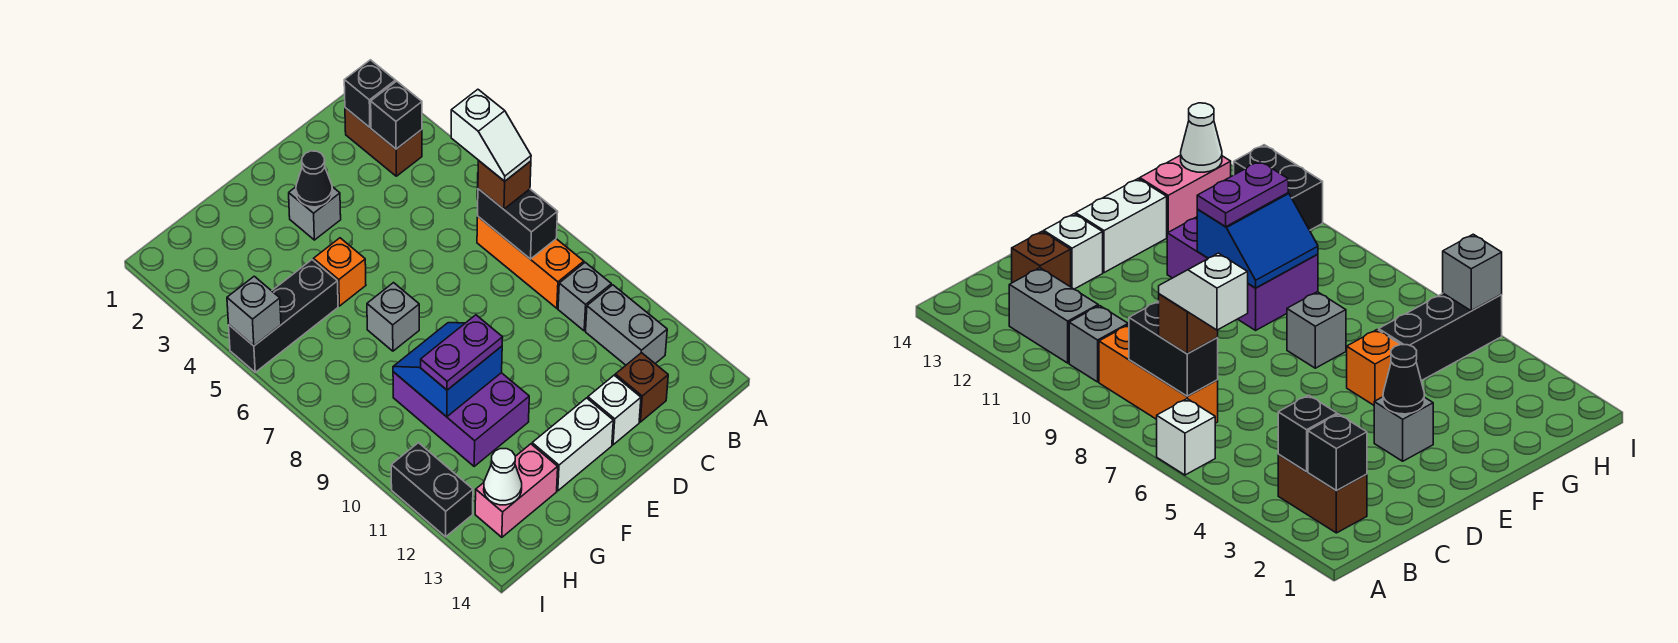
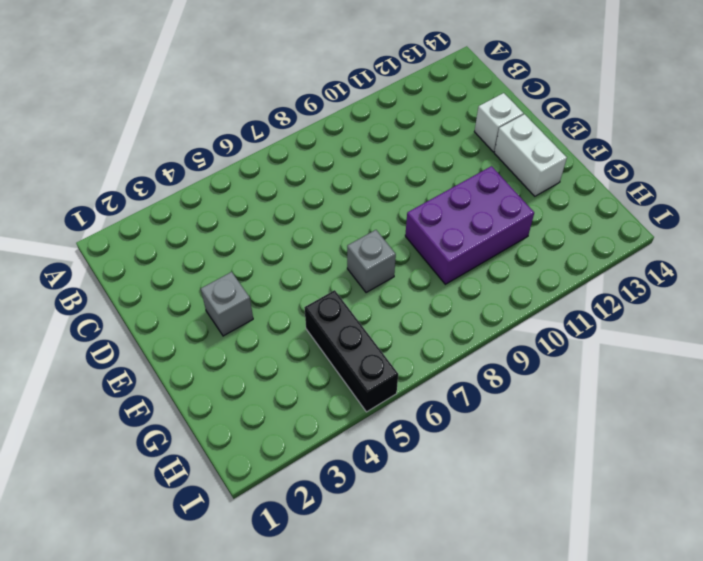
none -> white 1x1 brick [1157,399,1215,475]
none -> brown 1x2 brick [345,108,422,176]
none -> orange 1x3 brick [477,217,584,308]

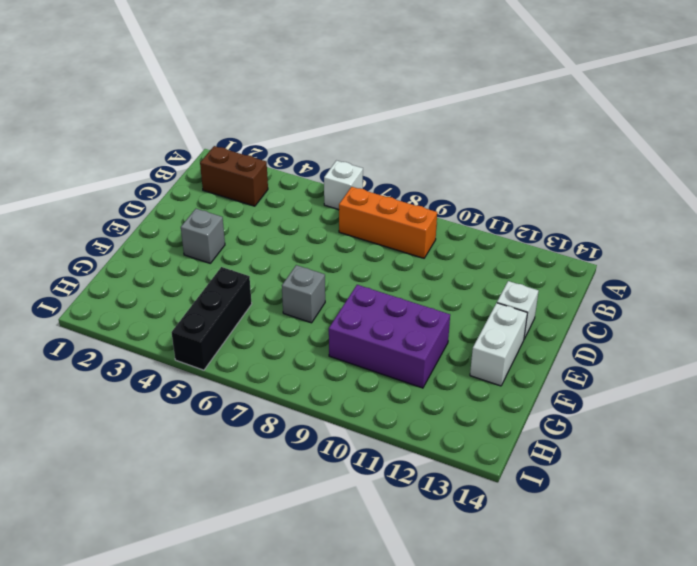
none -> grey 1x1 brick [558,262,611,331]
none -> grey 1x2 brick [586,285,667,365]
none -> brown 1x1 brick [615,353,668,422]

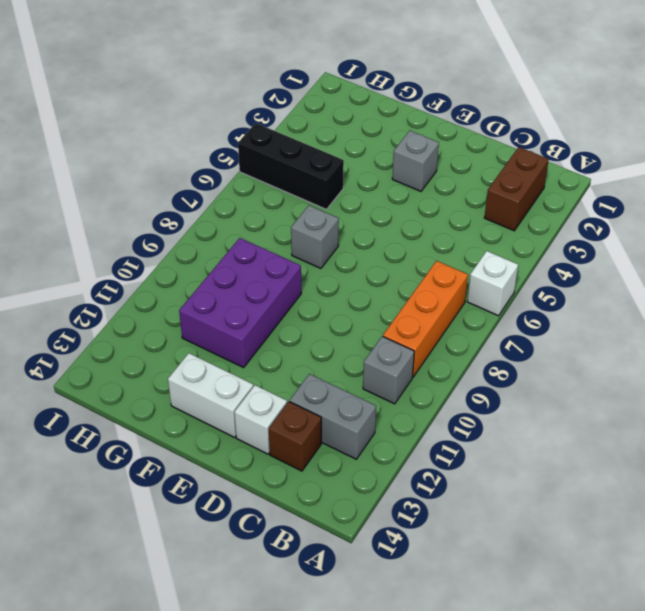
grey 1x2 brick [290,374,376,459] -> grey 1x2 brick turned to [586,285,667,365]
none -> orange 1x1 brick [313,238,366,306]
none -> pink 1x2 brick [475,444,558,537]
none -> black 1x2 brick [391,443,473,537]

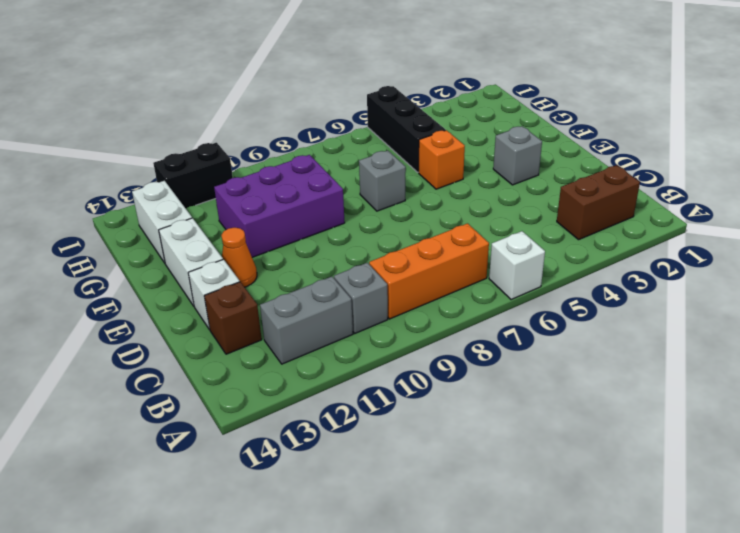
orange 1x1 cone [221,227,257,287] -> none
white 1x2 brick [132,181,192,263] -> pink 1x2 brick [475,444,558,537]
none -> black 1x1 brick [344,60,396,127]
none -> black 1x1 brick [371,81,422,149]
none -> black 1x2 brick [478,189,558,259]

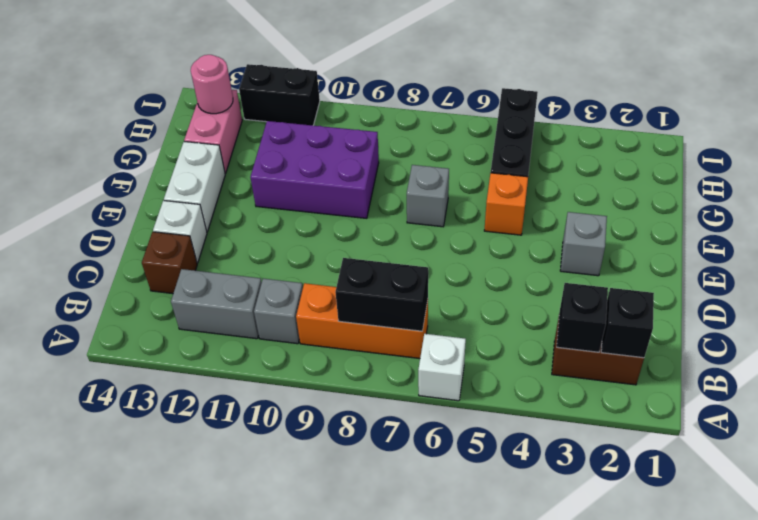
pink 1x1 round brick [191,55,233,114] -> white 1x1 cone [484,449,522,505]
none -> black 1x1 cone [296,151,332,207]
none -> blue 2x2 slope [393,323,502,417]
none -> grey 1x1 brick [227,276,281,346]

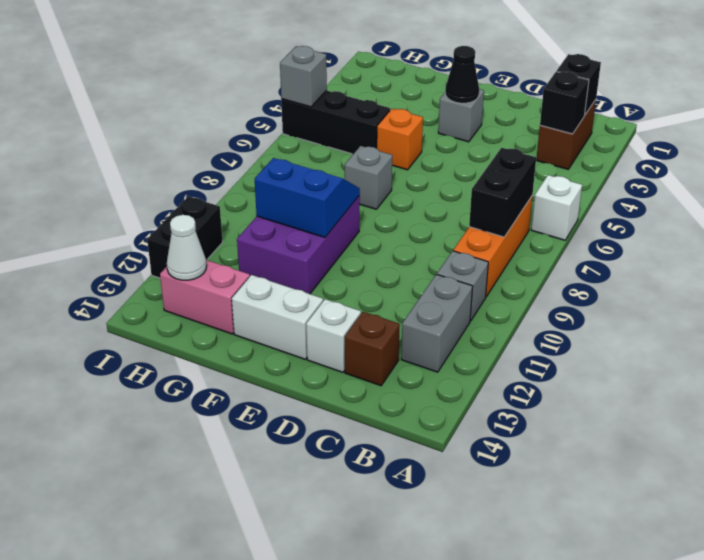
none -> brown 1x1 brick [478,161,531,209]
none -> purple 1x2 plate [421,315,503,390]
none -> white 1x2 slope [451,89,531,181]

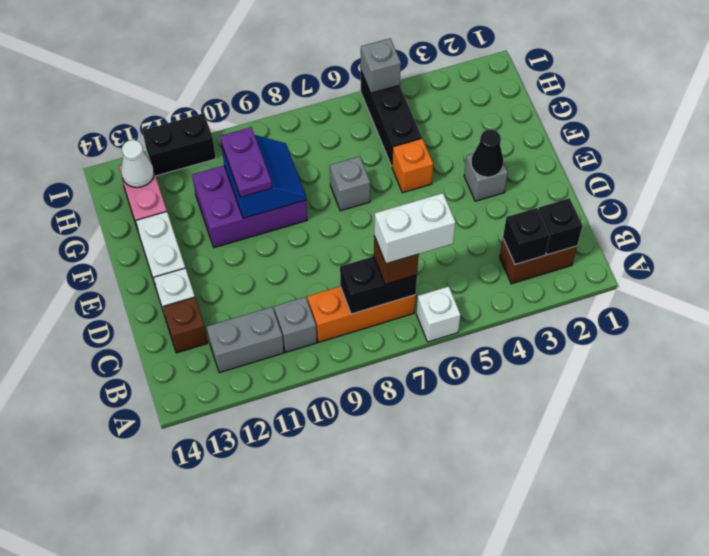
white 1x2 brick [374,193,456,264] -> white 1x2 slope [451,89,531,181]

